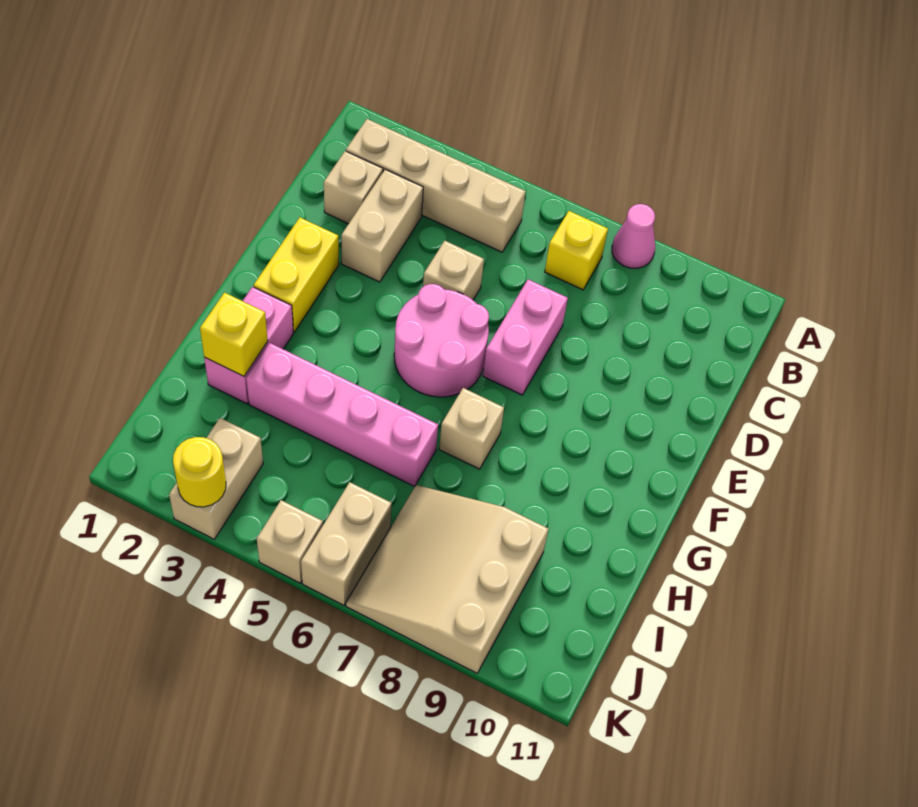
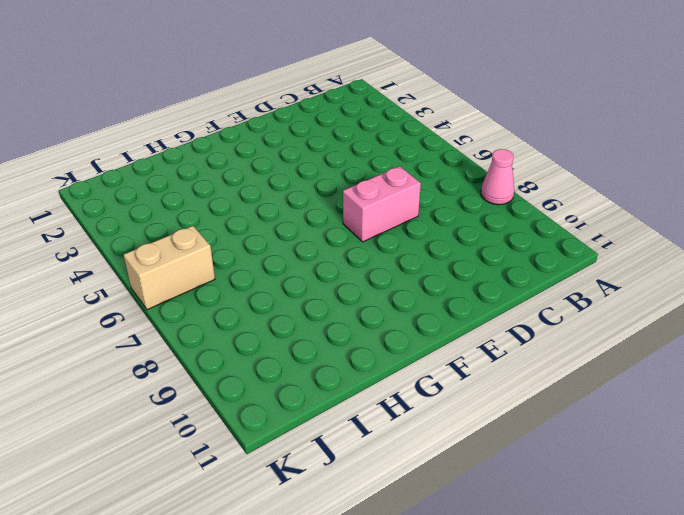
none -> tan 1x4 brick [346,119,526,252]
none -> yellow 1x1 brick [545,211,608,290]
none -> tan 1x1 brick [324,151,383,224]

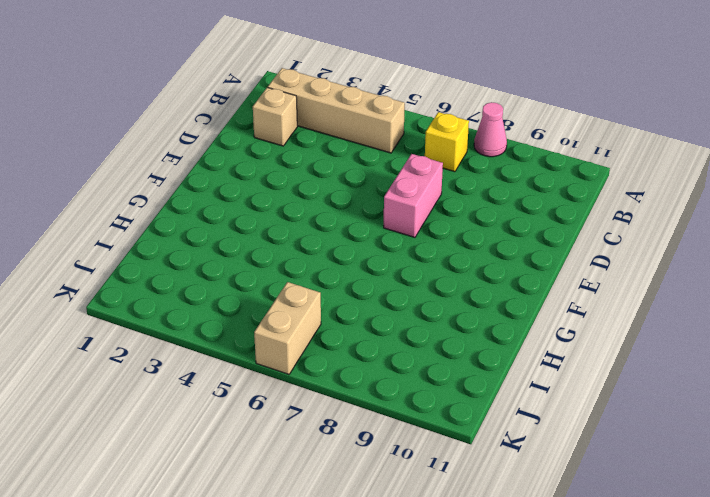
none -> tan 1x2 brick [341,169,423,282]
none -> tan 1x1 brick [423,241,484,300]
none -> yellow 1x2 brick [254,218,339,332]

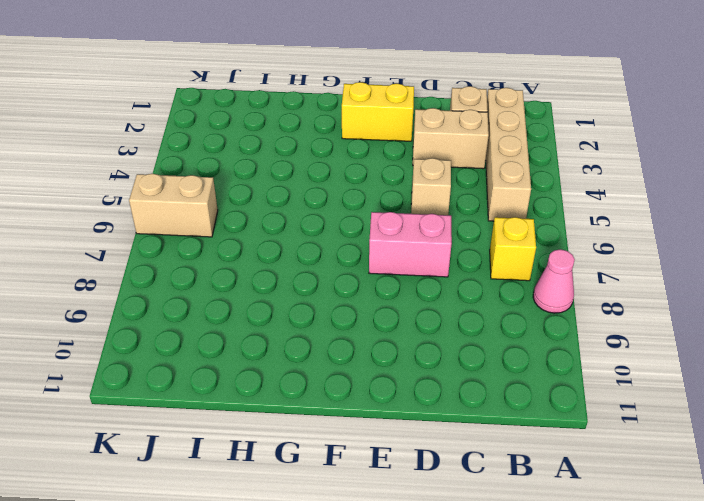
none -> pink 2x2 round brick [394,284,489,397]
none -> pink 1x2 brick [204,287,293,404]
none -> tan 1x1 brick [439,388,504,469]

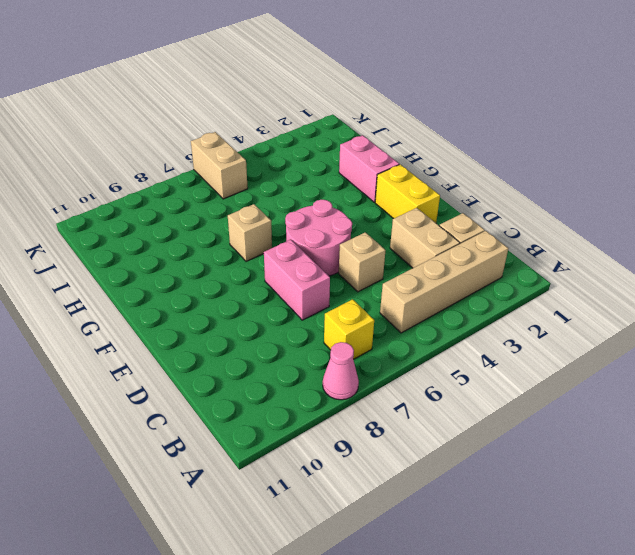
none -> pink 1x4 brick [246,343,438,486]
none -> tan 3x3 slope [346,485,548,673]
none -> tan 1x2 brick [169,418,263,539]

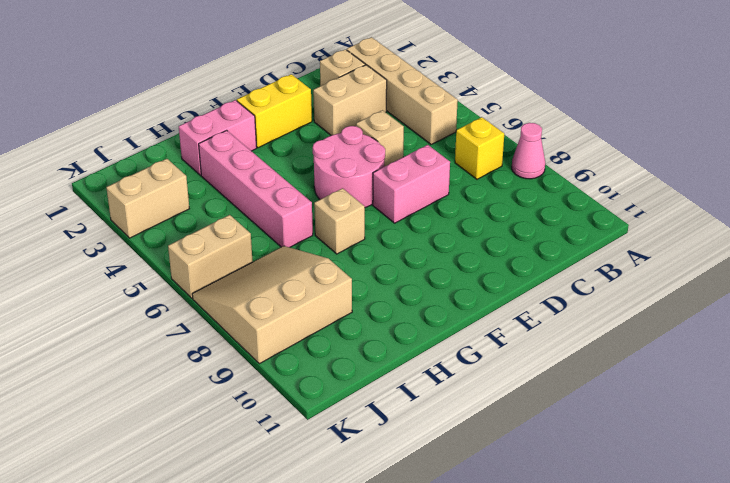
none -> tan 1x1 brick [257,500,323,583]
none -> yellow 1x1 brick [200,293,268,376]
none -> yellow 1x1 round brick [173,437,226,507]

